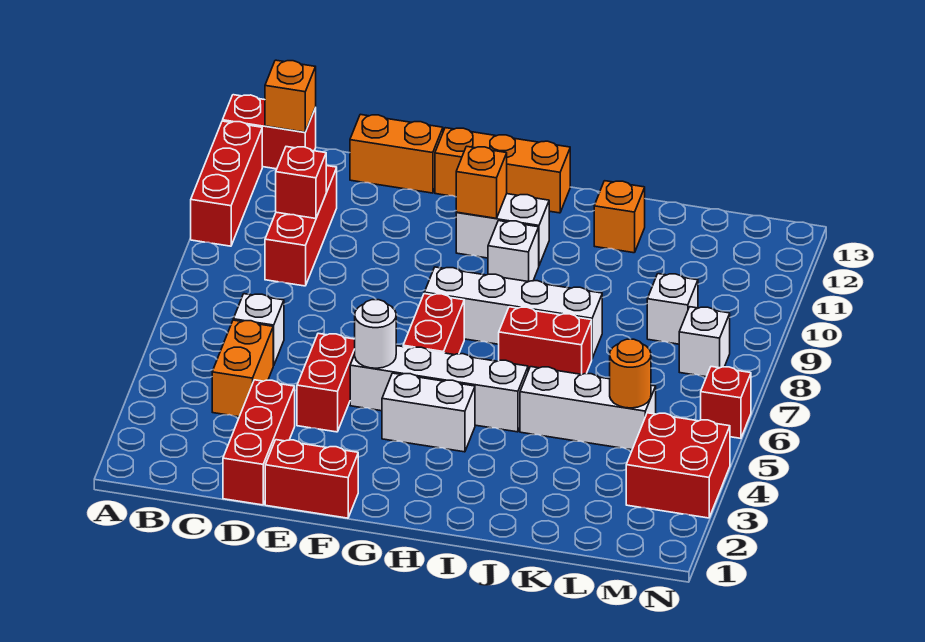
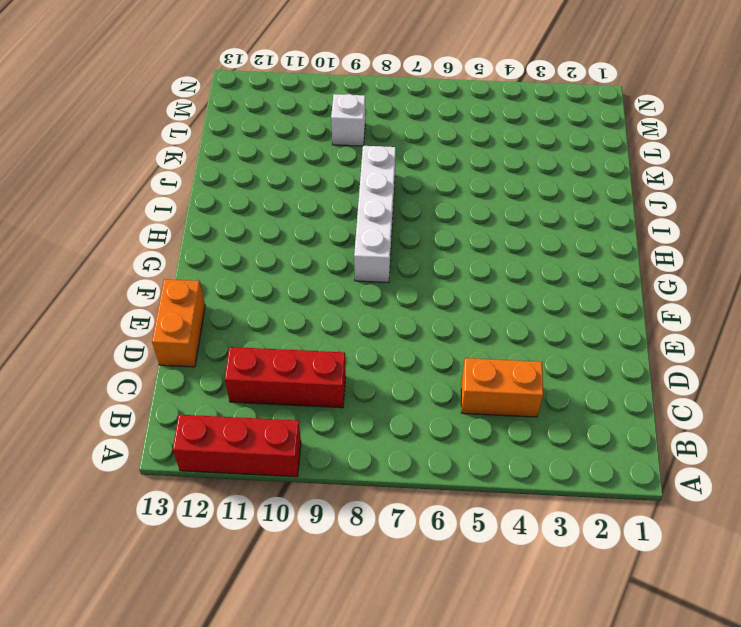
none -> red 1x2 brick [223,95,316,169]
none -> white 1x1 brick [233,294,284,365]
none -> red 1x3 brick [223,380,295,505]

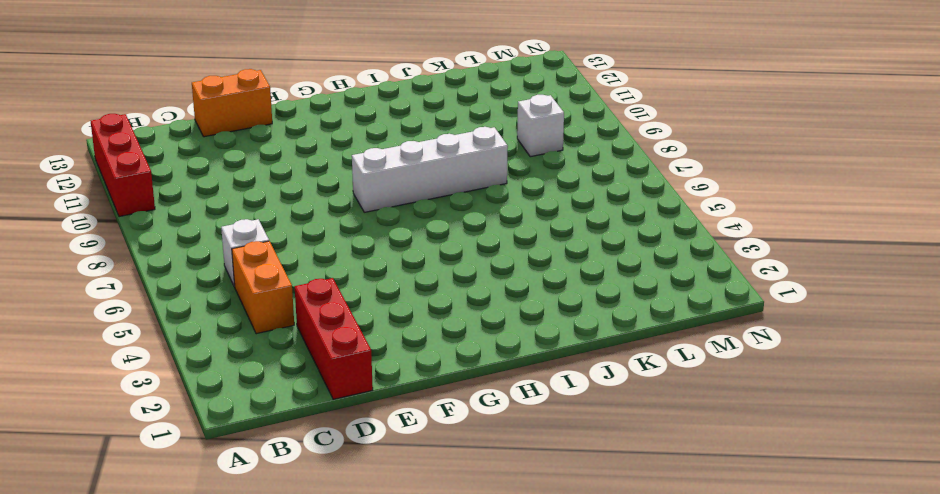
none -> red 1x2 brick [223,95,316,169]
none -> red 1x3 brick [265,166,337,286]
none -> red 1x2 brick [265,440,358,518]

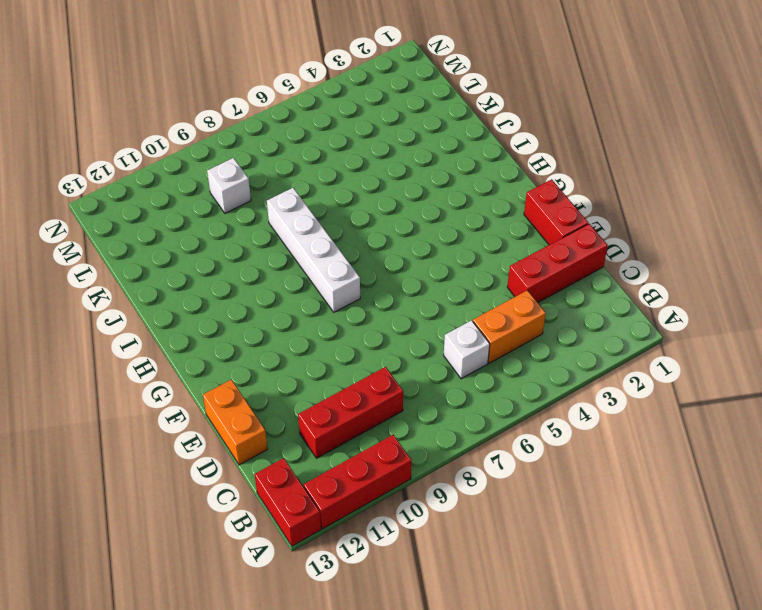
none -> red 1x2 brick [297,333,355,432]
none -> white 1x4 brick [350,346,528,432]
none -> orange 1x3 brick [435,128,570,213]

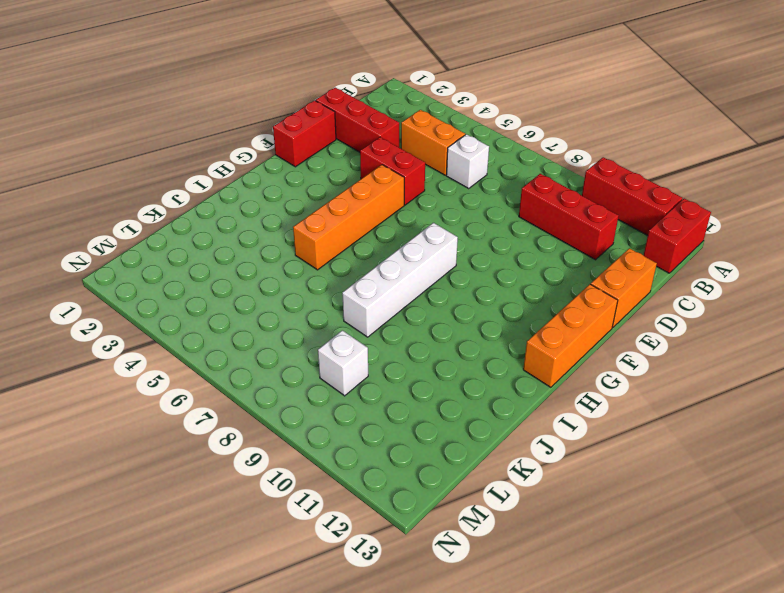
orange 1x4 brick [293,165,404,270] -> white 1x4 brick [350,346,528,432]
none -> white 1x2 brick [382,373,475,452]
none -> red 1x2 brick [403,294,464,355]
none -> white 1x2 brick [456,194,549,265]

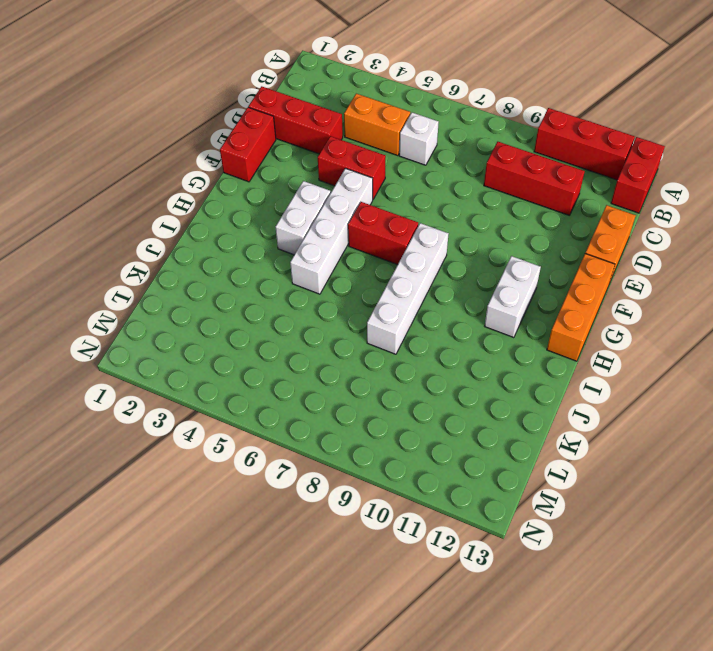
none -> white 1x1 brick [488,221,539,282]
none -> red 1x2 brick [499,307,592,374]
none -> white 1x3 brick [520,367,656,450]

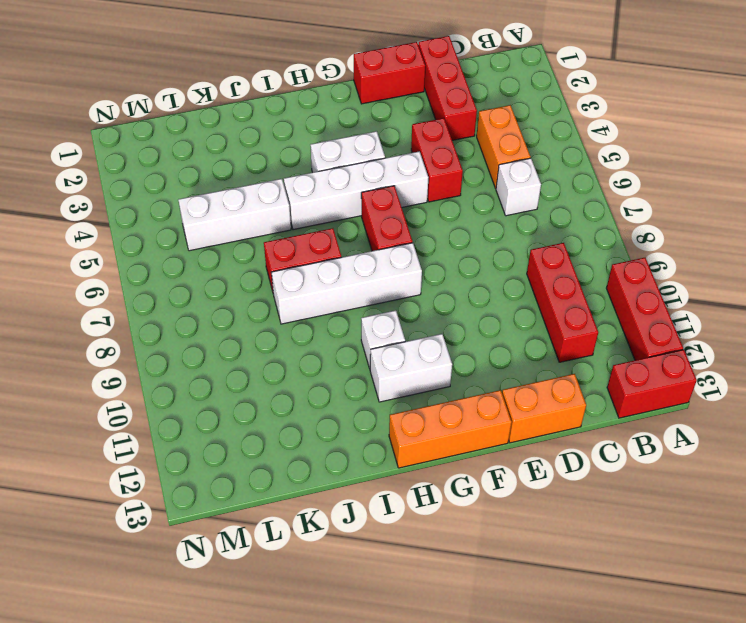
none -> orange 1x1 brick [594,181,645,253]
none -> white 1x1 brick [647,274,698,344]
none -> red 2x2 brick [626,413,730,518]

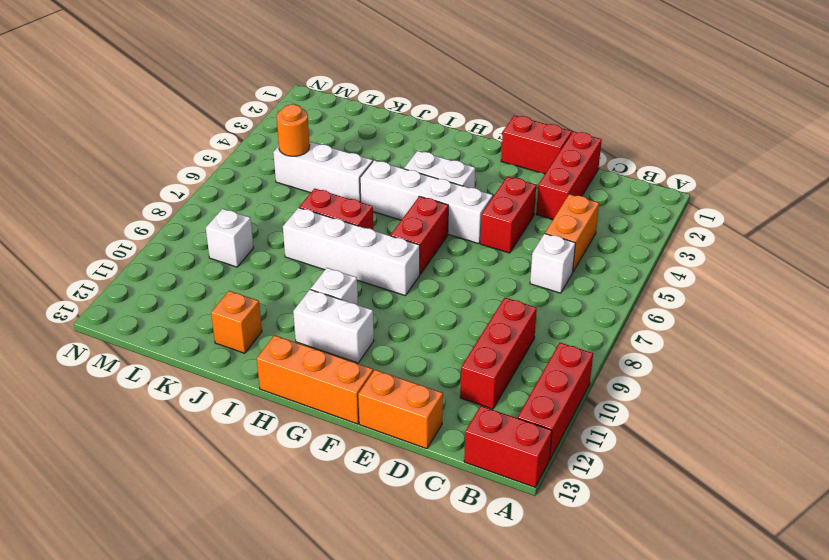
none -> red 2x2 brick [626,413,730,518]
none -> white 1x1 brick [679,307,730,377]
none -> red 1x1 brick [701,367,751,438]

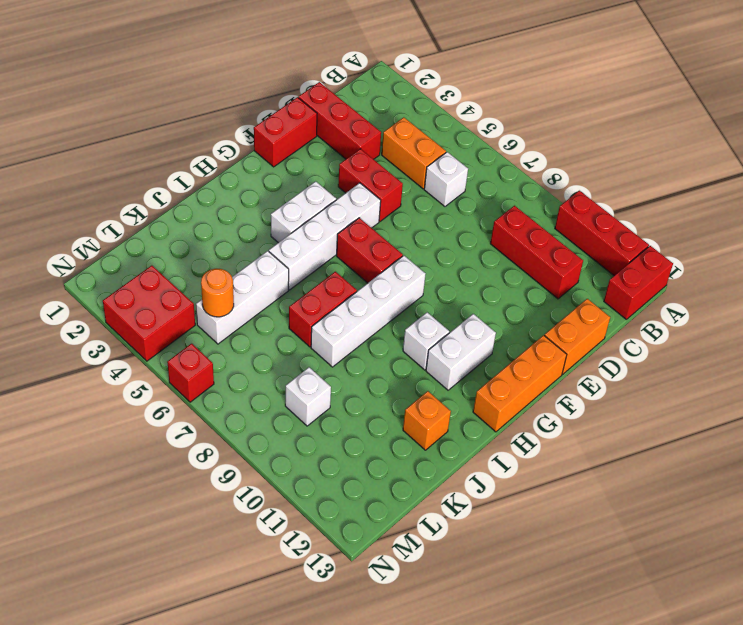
none -> white 1x1 brick [679,307,730,377]
none -> orange 1x1 brick [265,60,316,132]
none -> red 1x1 brick [276,147,326,218]

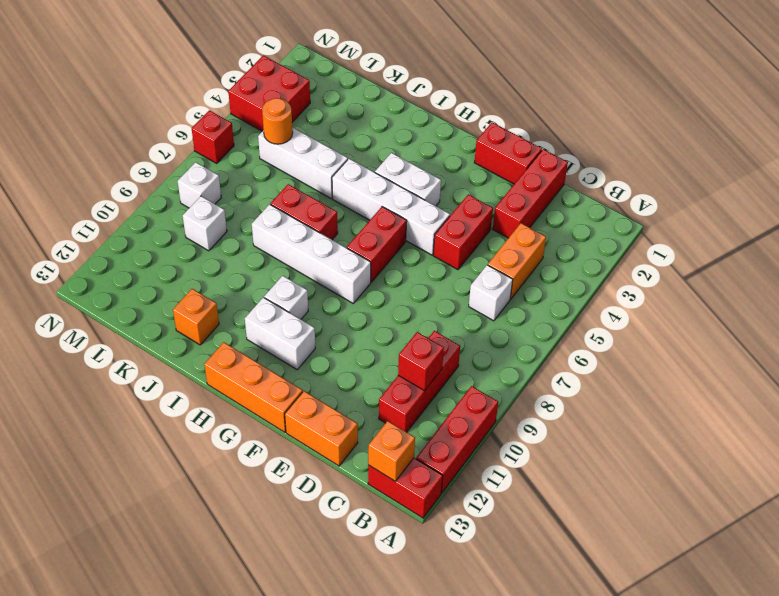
none -> white 1x1 round brick [355,300,396,368]
none -> orange 1x1 brick [456,146,507,218]

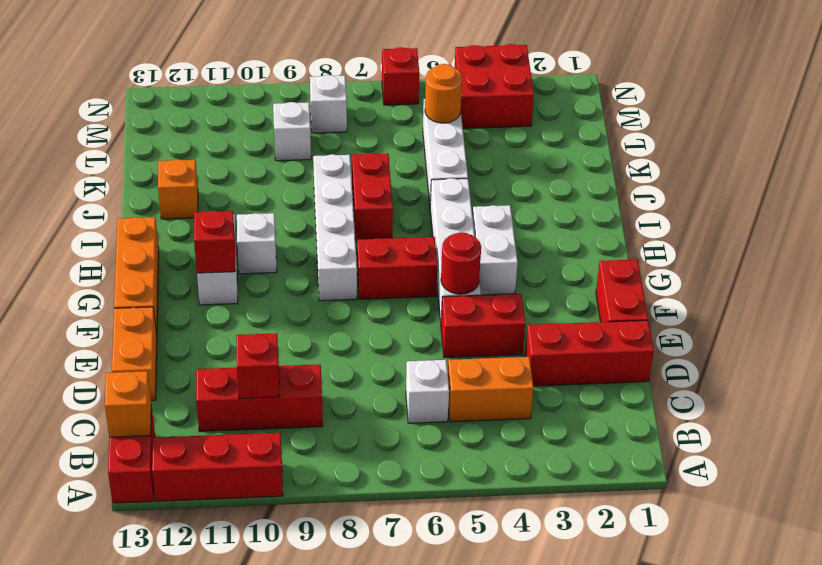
red 1x1 round brick [441,232,481,294] -> white 1x1 round brick [355,300,396,368]
red 1x1 brick [194,211,235,273] -> orange 1x1 brick [456,146,507,218]

